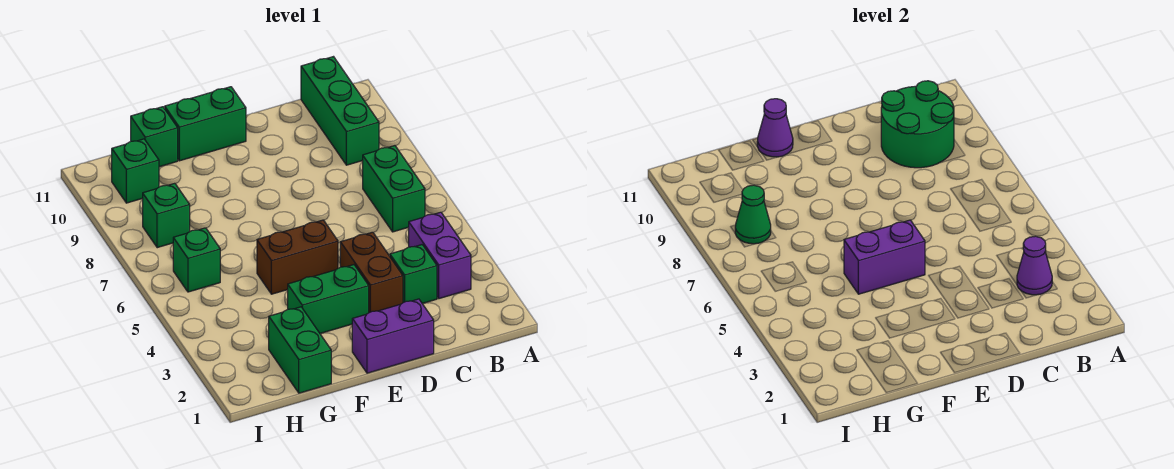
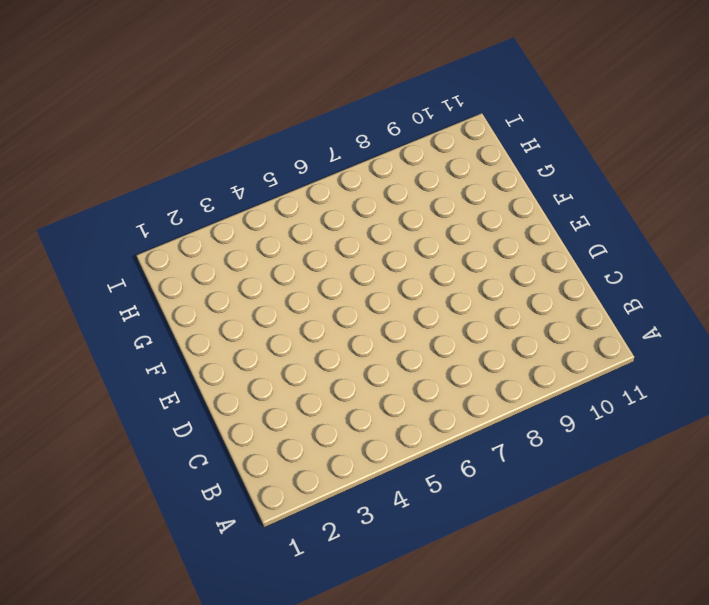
none -> purple 1x2 brick [409,212,471,299]
none -> green 1x2 brick [363,146,425,232]
none -> green 1x3 brick [301,57,379,165]

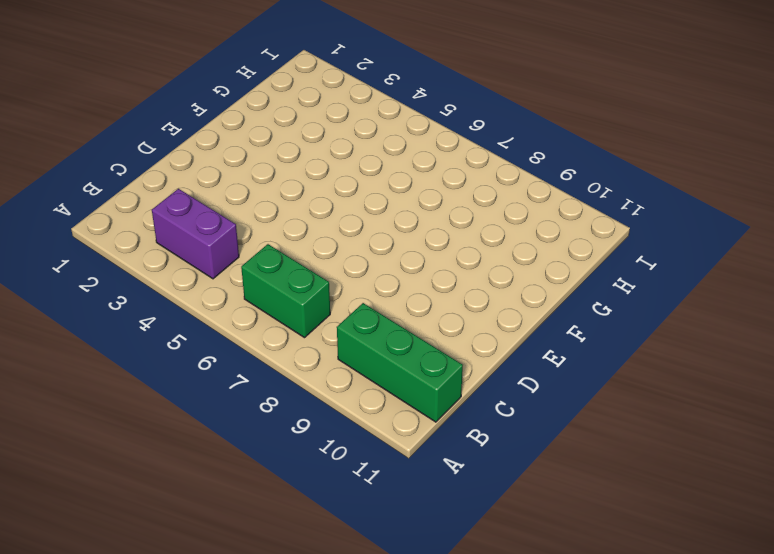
none -> green 1x1 brick [390,245,437,304]
none -> purple 1x2 brick [352,299,434,373]
none -> brown 1x2 brick [340,232,403,313]

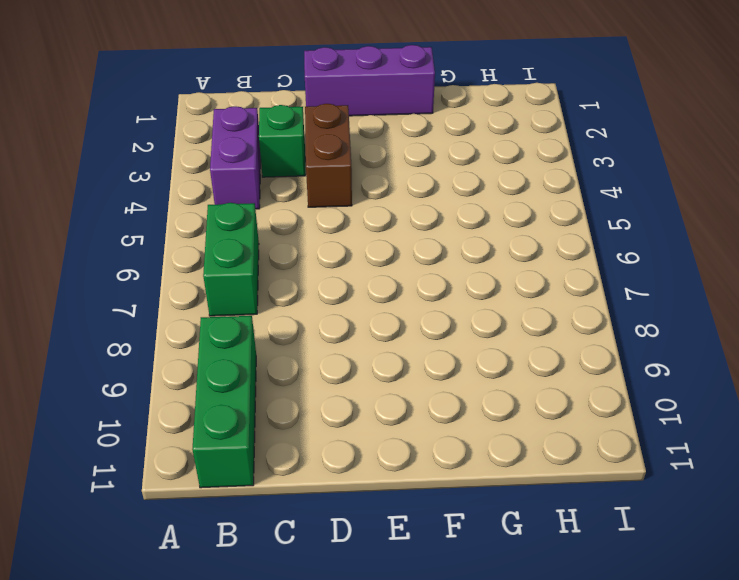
purple 1x3 brick [304,45,435,116] -> purple 1x2 brick [352,299,434,373]
none -> green 1x2 brick [288,265,369,333]
none -> brown 1x2 brick [257,220,338,294]
none -> green 1x2 brick [165,87,246,161]

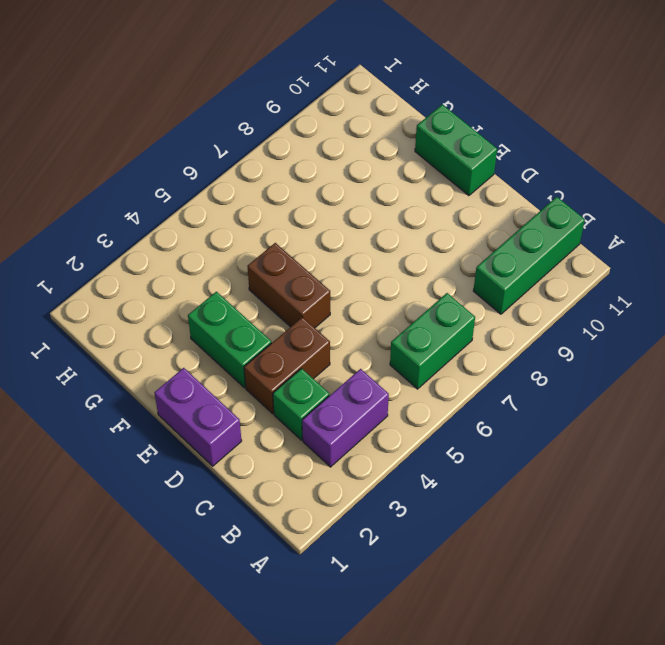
none -> green 1x2 brick [269,307,331,393]
none -> green 1x1 brick [131,107,178,167]
none -> green 1x1 brick [173,228,220,292]

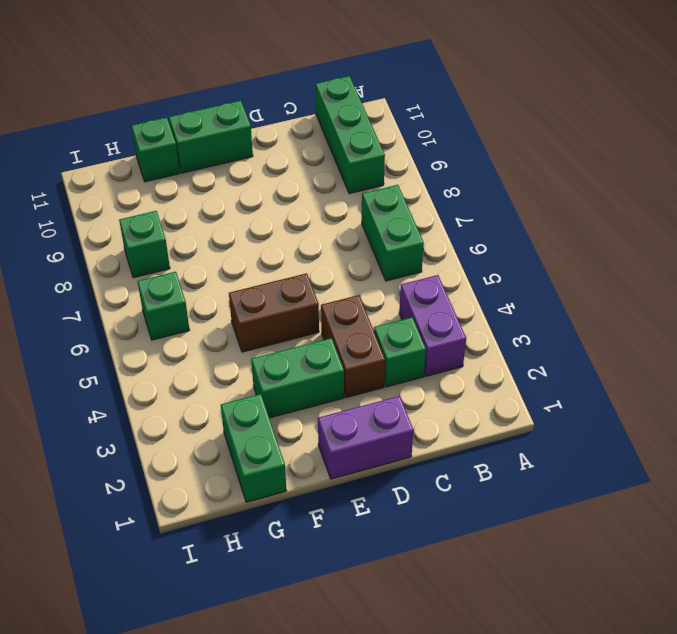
none -> green 1x1 brick [112,139,159,203]
none -> purple 1x1 cone [1017,236,1052,295]
none -> green 2x2 round brick [881,81,954,168]

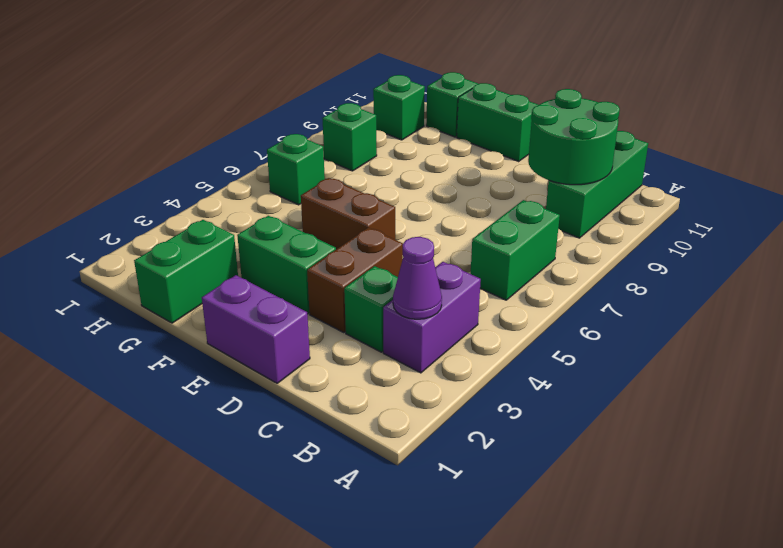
none -> purple 1x2 brick [844,220,925,294]
none -> purple 1x1 cone [757,99,793,157]
none -> green 1x1 cone [735,185,771,244]

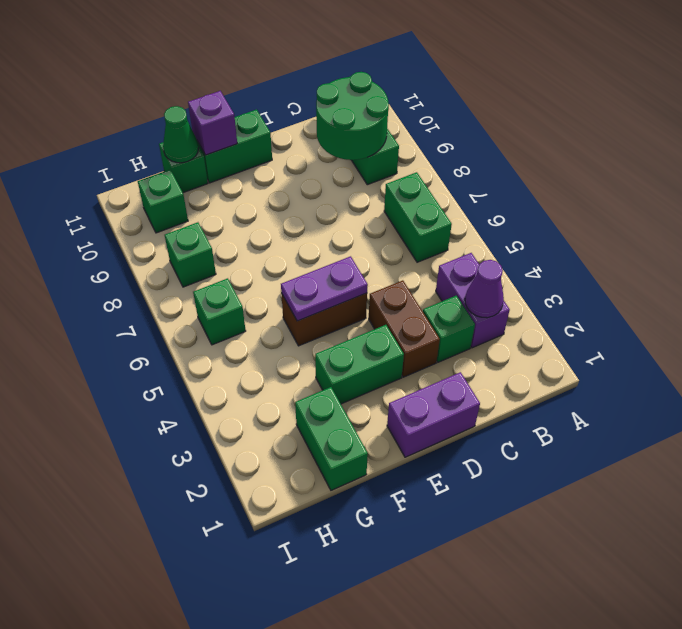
purple 1x2 plate [281,256,368,321] -> purple 1x2 brick [844,220,925,294]
purple 1x1 brick [188,91,237,155] -> purple 1x1 cone [757,99,793,157]
green 1x1 cone [163,106,198,163] -> green 1x1 cone moved to [735,185,771,244]

